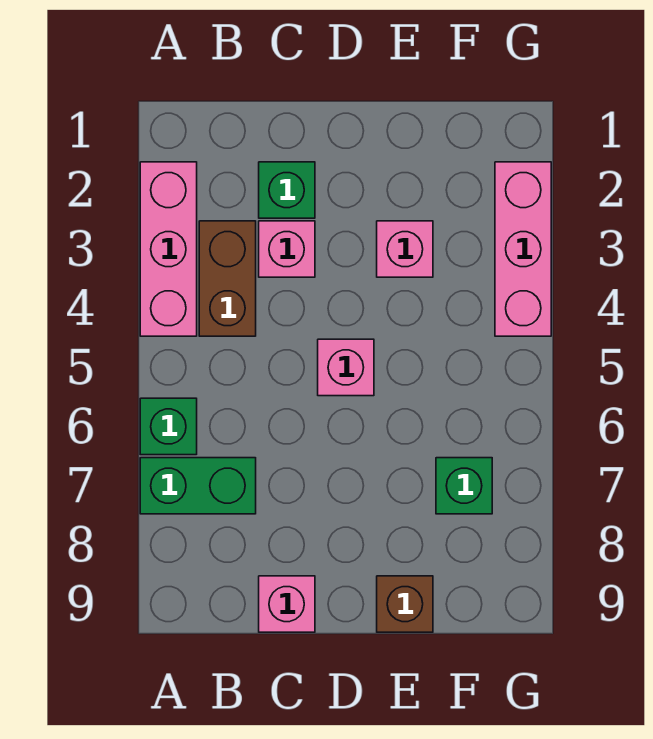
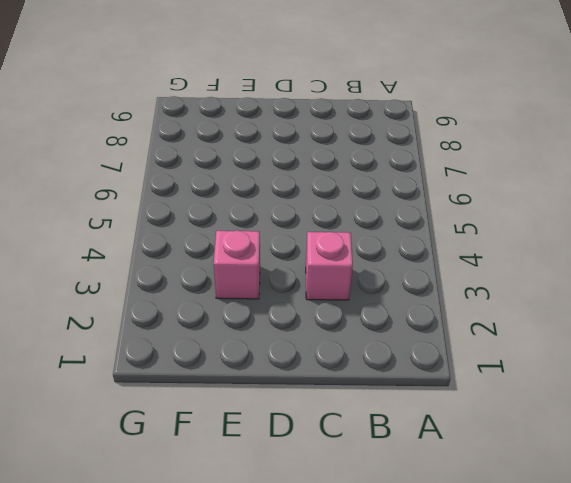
none -> pink 1x3 brick [140,162,197,336]
none -> green 1x1 brick [140,398,197,455]
none -> green 1x2 brick [140,458,256,514]

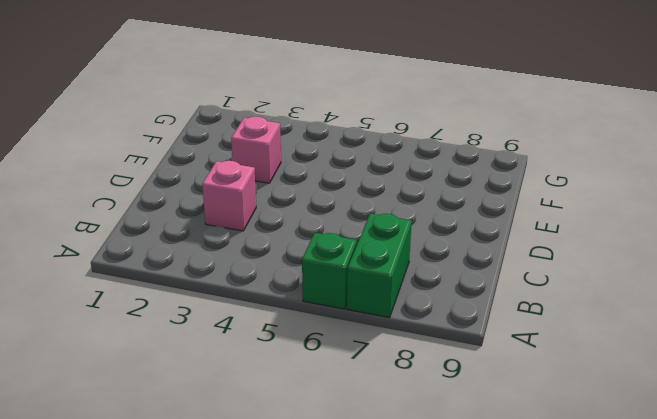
none -> pink 1x3 brick [140,162,197,336]
none -> brown 1x2 brick [199,221,256,336]
none -> green 1x1 brick [259,162,315,218]

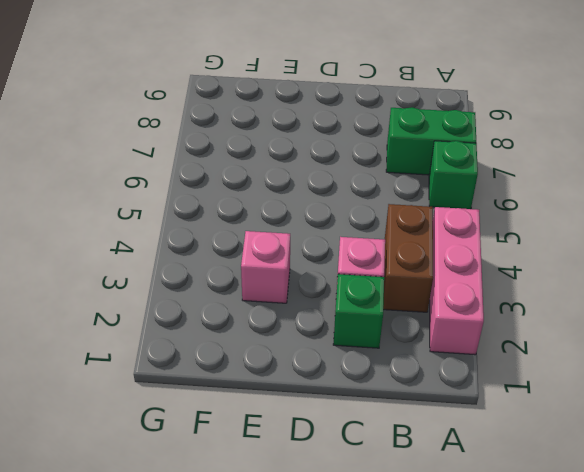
none -> pink 1x1 brick [259,576,315,632]
none -> pink 1x1 brick [318,339,374,396]
none -> brown 1x1 brick [377,576,433,632]

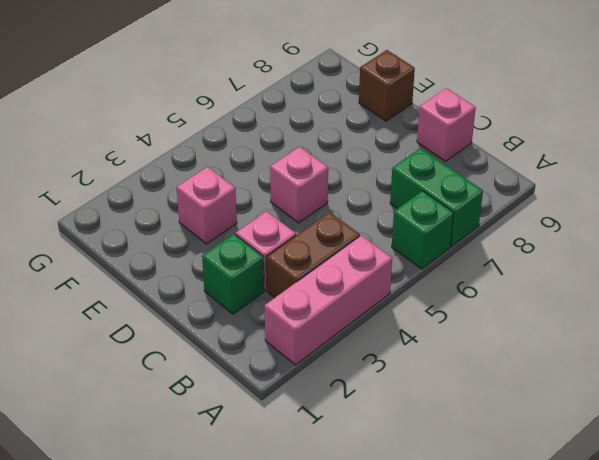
none -> green 1x1 brick [436,458,492,514]
none -> pink 1x3 brick [495,162,551,336]

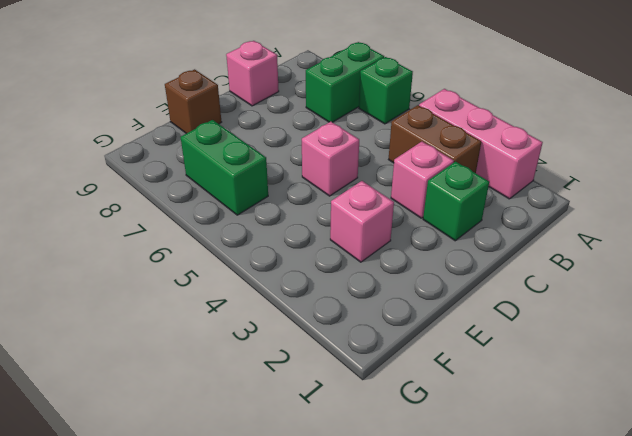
green 1x2 brick [181,120,268,215] -> green 1x1 brick [436,458,492,514]
none -> pink 1x3 brick [495,162,551,336]

